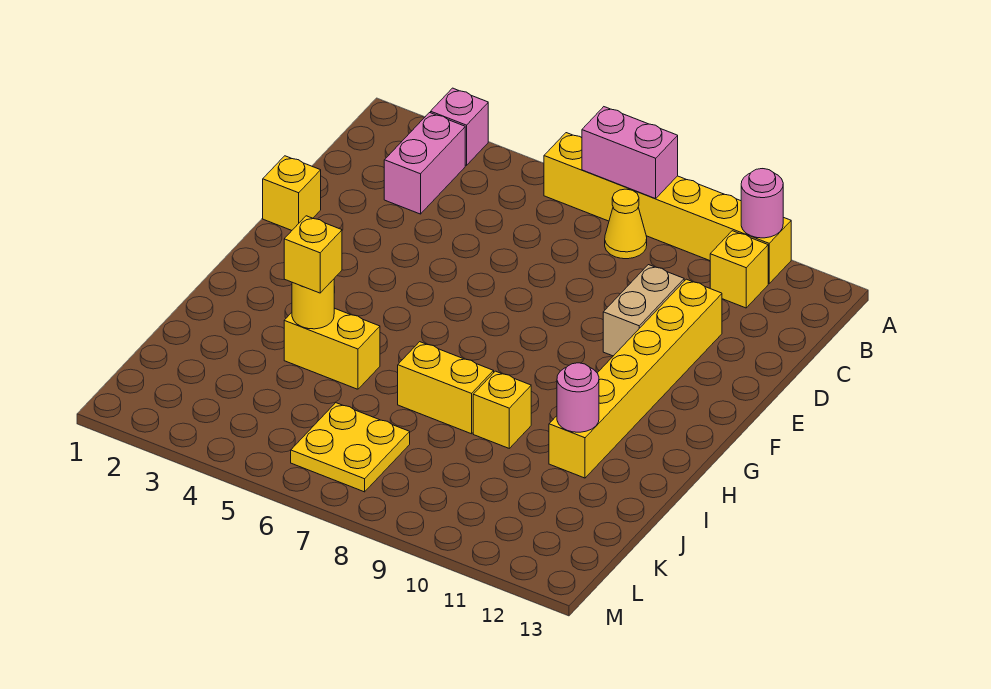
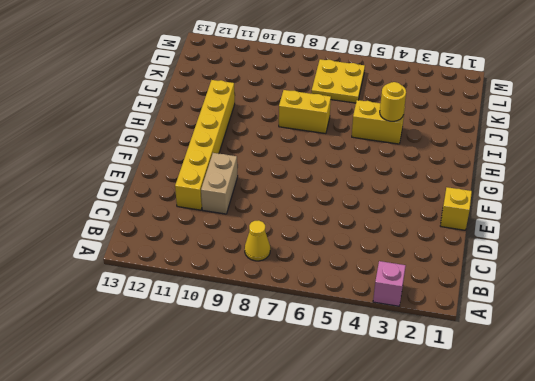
none -> yellow 1x6 brick [544,133,791,284]
none -> pink 1x2 brick [384,113,465,214]
none -> yellow 1x1 brick [710,231,768,308]

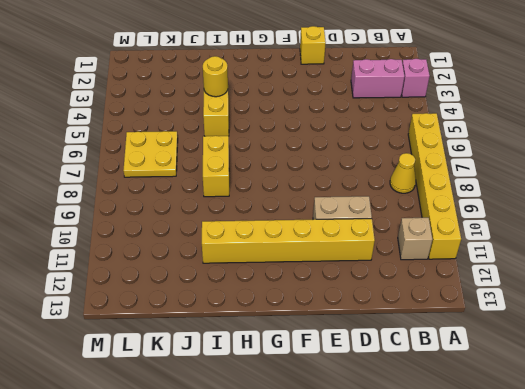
tan 1x1 brick [398,218,432,260] -> yellow 1x1 brick [710,231,768,308]
none -> yellow 1x1 brick [473,371,531,448]
none -> pink 1x2 brick [582,107,678,199]
none -> pink 1x1 round brick [741,169,783,238]

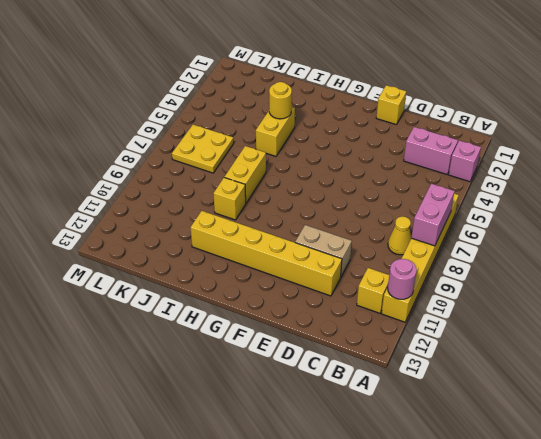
none -> pink 1x1 round brick [557,363,599,432]
none -> yellow 1x1 brick [284,216,342,293]

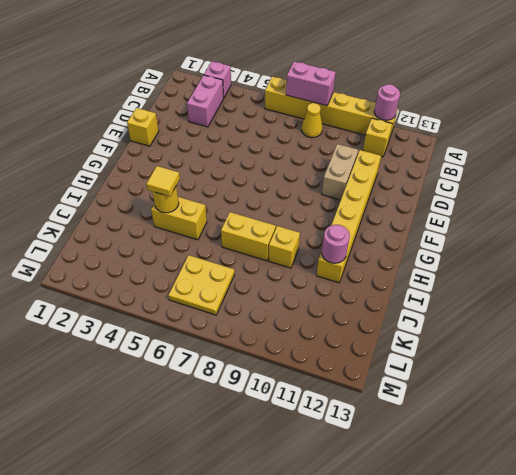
yellow 1x1 tile [146,166,180,197] -> yellow 1x1 brick [284,216,342,293]

